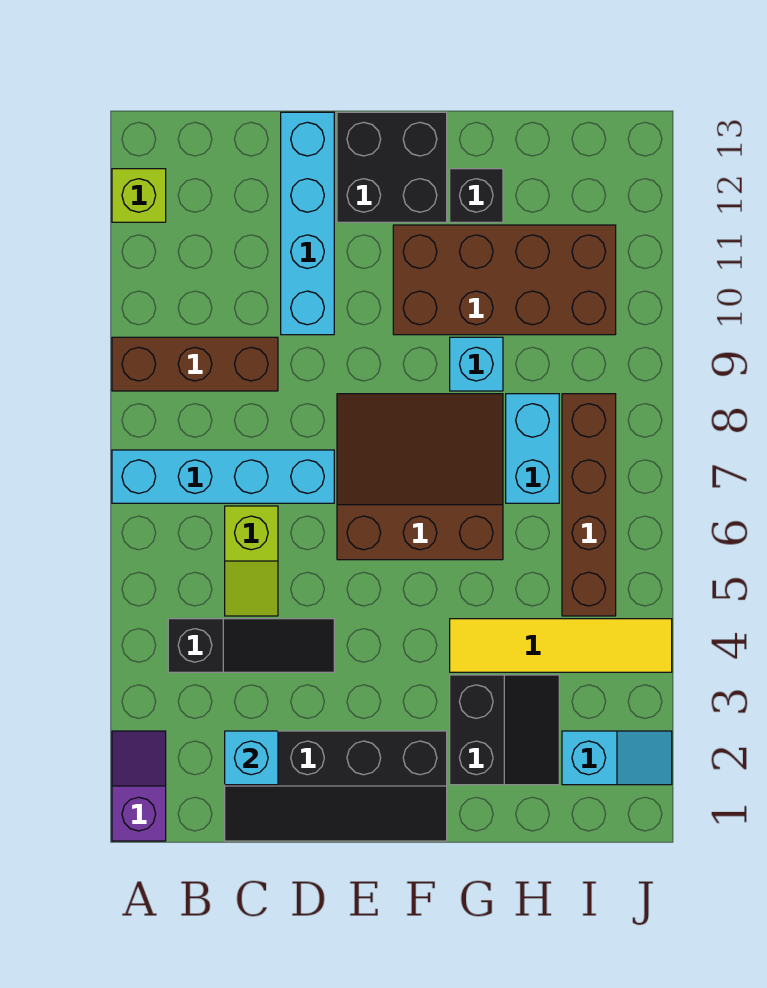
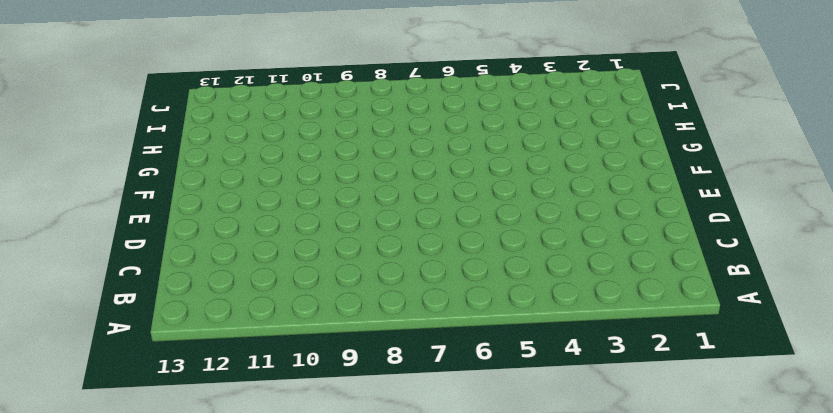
none -> purple 1x2 slope [112,731,166,841]
none -> cyan 1x4 brick [112,450,334,503]
none -> brown 1x3 brick [112,337,278,391]

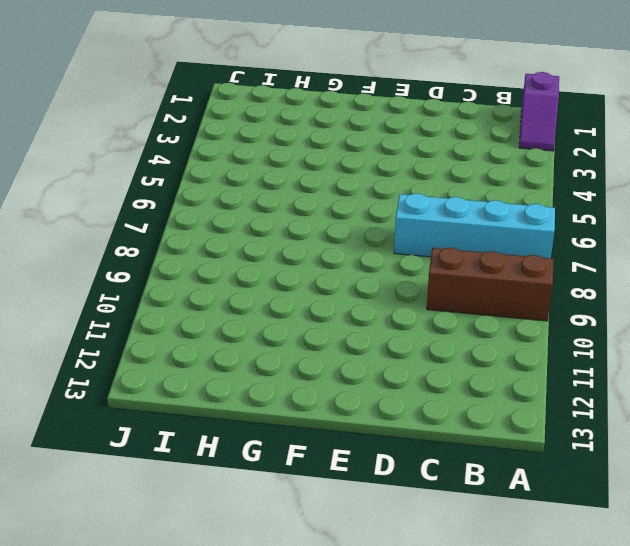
none -> lime 1x1 brick [112,169,166,222]
none -> black 1x3 slope [168,619,334,672]
none -> black 2x4 slope [225,731,447,841]

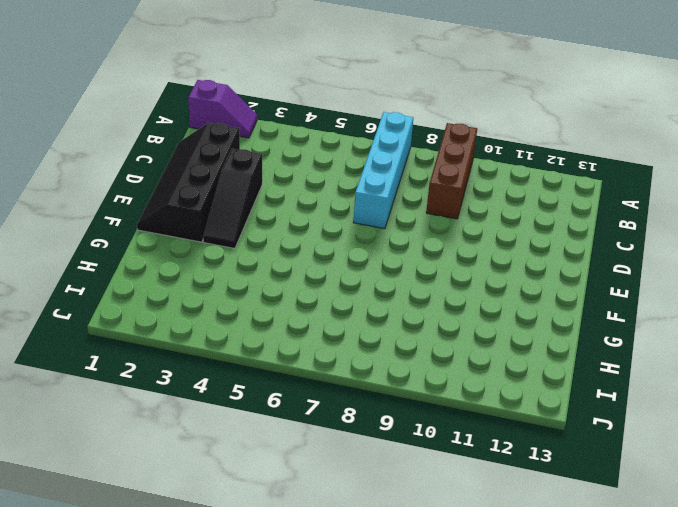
black 1x3 slope [203,149,262,248] -> black 1x3 slope moved to [168,619,334,672]
none -> lime 1x1 brick [112,169,166,222]
none -> lime 1x2 slope [225,506,278,616]
none -> cyan 1x4 brick [281,112,334,335]

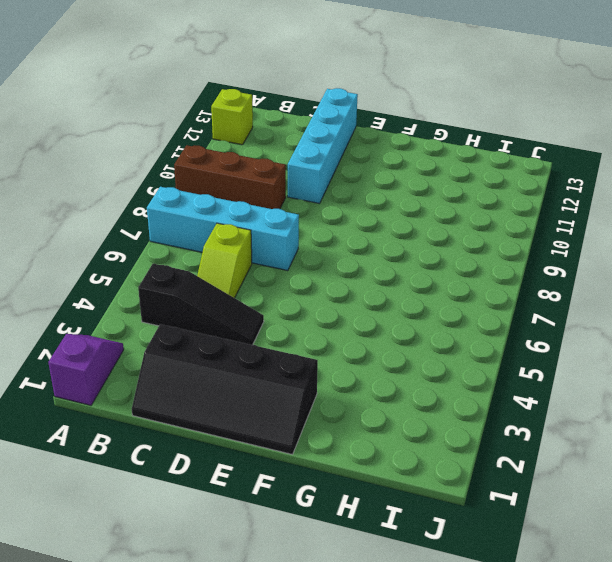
none -> brown 3x3 slope [337,394,503,560]
none -> black 2x2 brick [337,112,447,222]
none -> brown 2x4 brick [393,225,616,335]

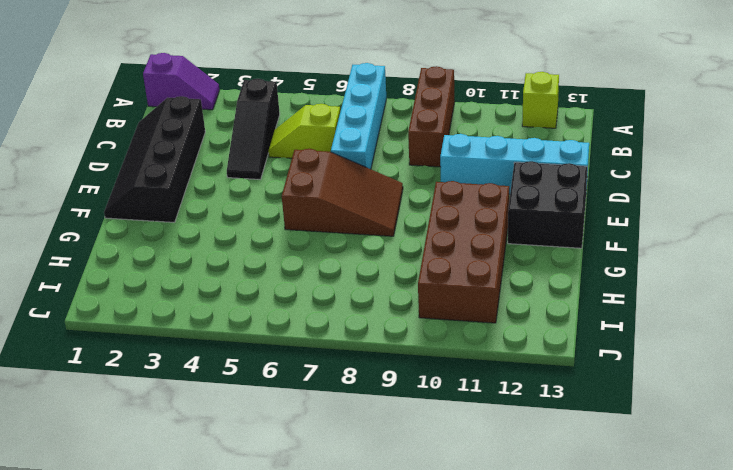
brown 2x3 slope [282,149,403,236] -> brown 3x3 slope [337,394,503,560]
none -> black 2x2 slope [450,675,559,785]
none -> yellow 1x4 tile [450,619,672,672]
none -> cyan 1x1 brick [450,337,503,391]

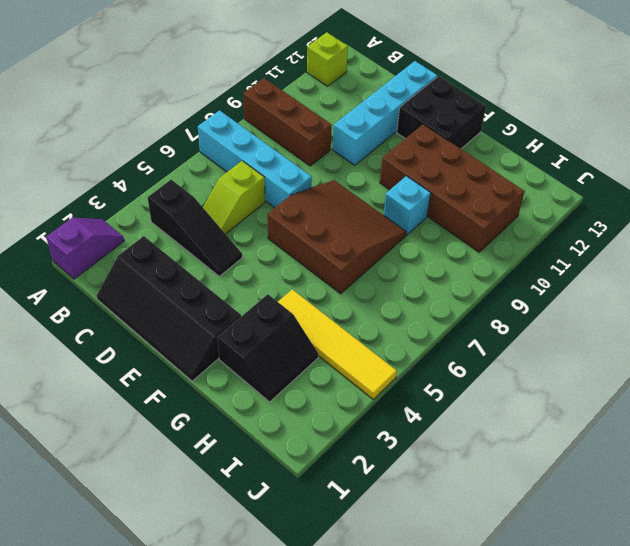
none -> black 1x1 brick [450,169,503,222]
none -> cyan 1x2 brick [506,394,559,503]
none -> cyan 1x2 slope [562,731,672,785]

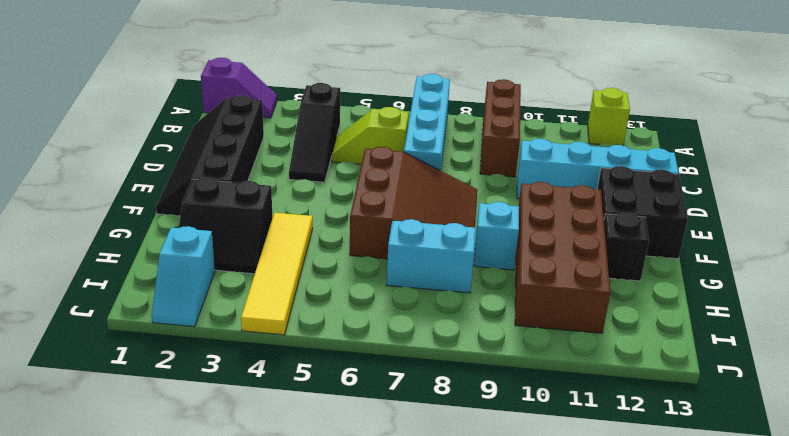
none -> brown 1x4 brick [562,394,616,616]
none -> cyan 1x1 brick [225,731,278,785]

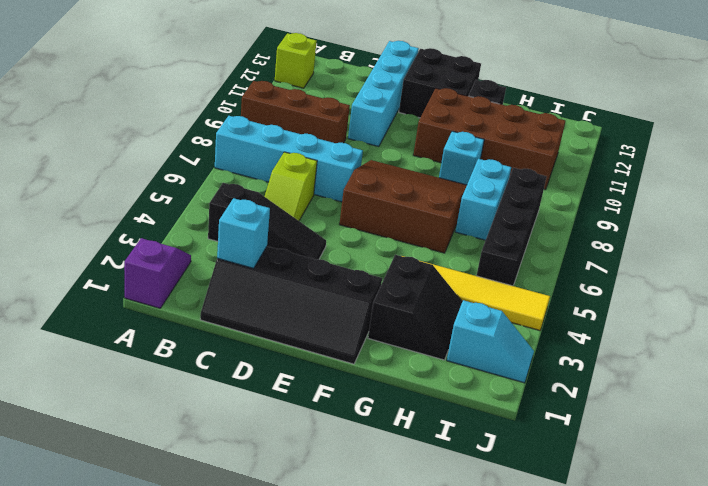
black 1x4 brick [477,168,547,286] -> brown 1x4 brick [562,394,616,616]

